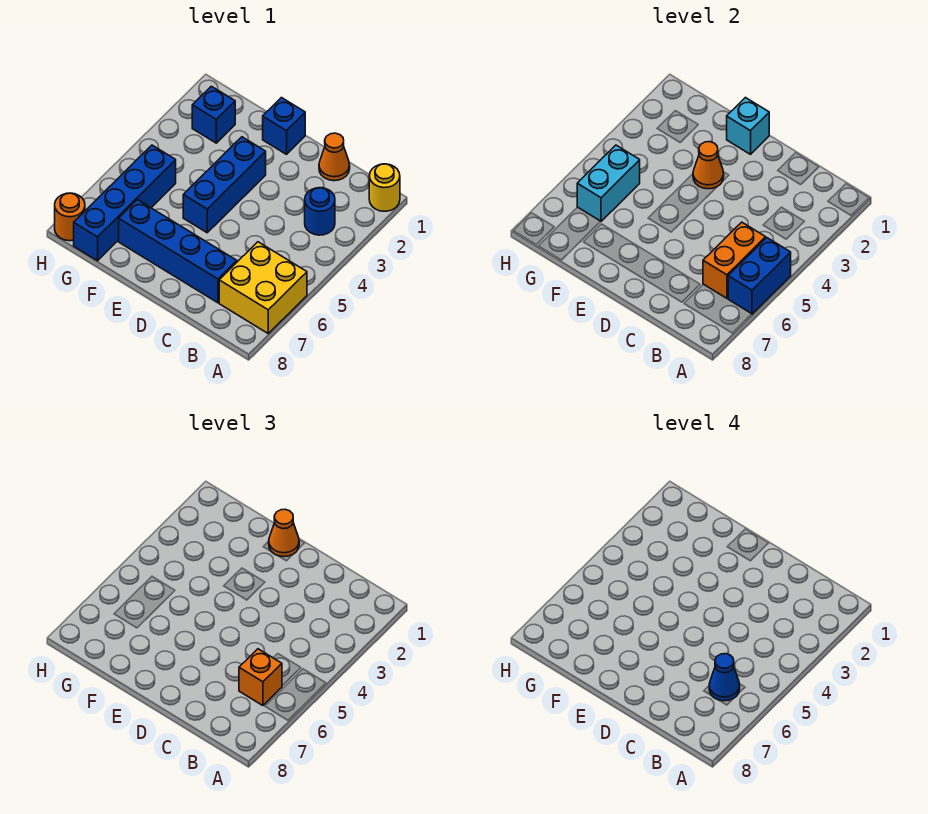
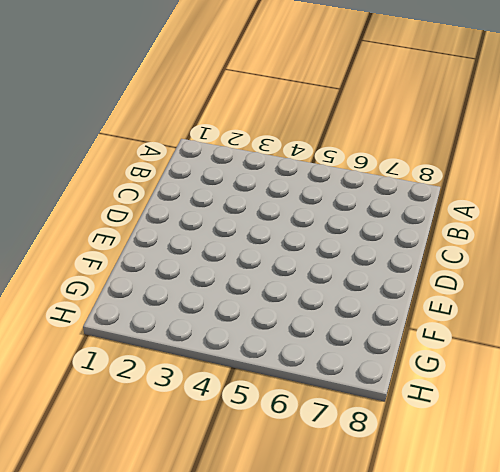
none -> yellow 1x1 round brick [369,164,400,211]
none -> yellow 2x2 brick [219,242,307,333]
none -> blue 1x1 round brick [305,188,335,235]

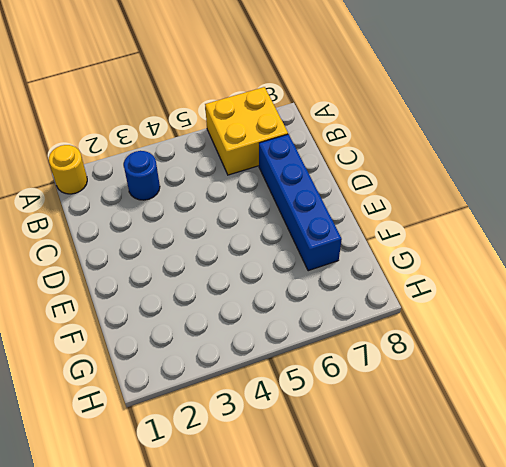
none -> orange 1x1 cone [319,133,350,181]
none -> blue 1x1 brick [263,98,305,154]
none -> blue 1x3 brick [183,137,266,233]

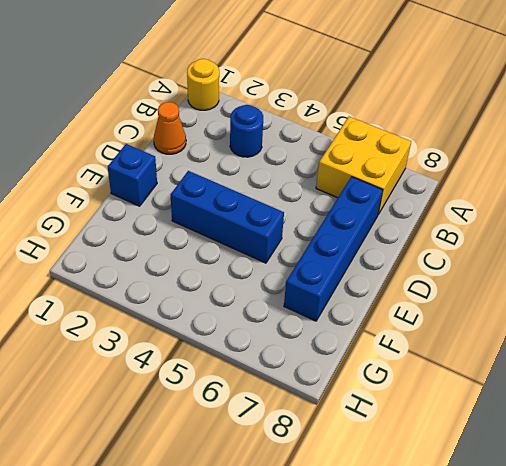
none -> blue 1x1 brick [192,86,235,143]
none -> blue 1x4 brick [74,145,176,261]
none -> orange 1x1 round brick [55,193,85,241]

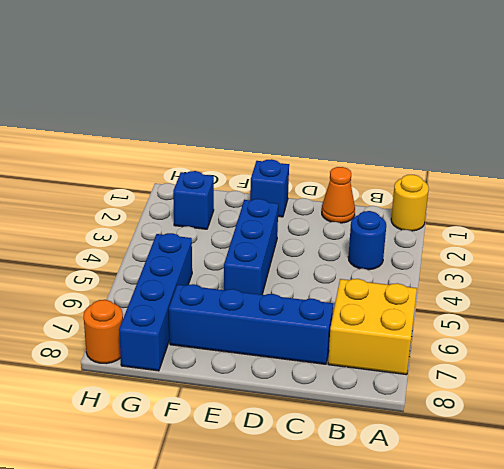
none -> blue 1x2 brick [728,238,791,314]
none -> orange 1x2 brick [703,222,766,298]
none -> cyan 1x1 brick [727,98,769,154]

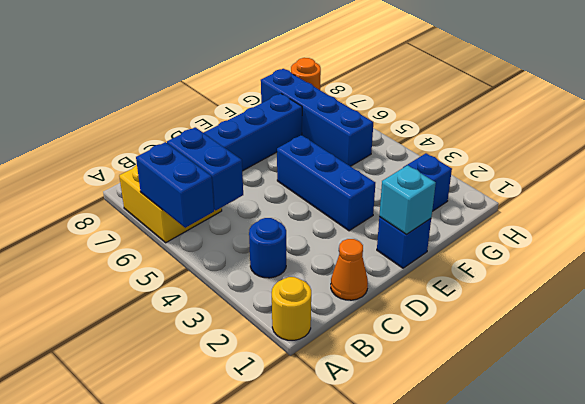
blue 1x2 brick [167,127,243,210] -> orange 1x2 brick [703,222,766,298]
none -> orange 1x1 cone [693,142,724,189]
none -> cyan 1x2 brick [577,145,640,221]
none -> orange 1x1 brick [239,649,282,706]

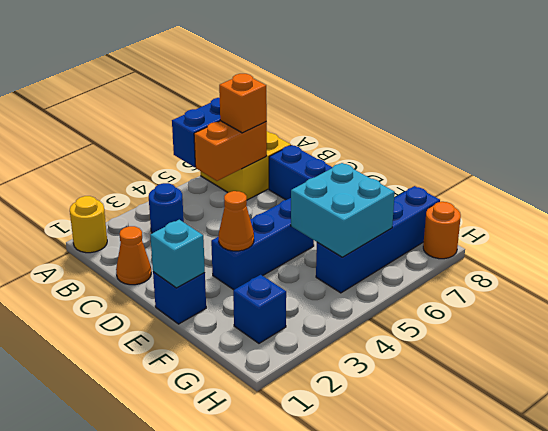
cyan 2x2 brick [291,163,395,257] -> cyan 1x2 brick [577,145,640,221]
none -> orange 1x1 cone [269,509,299,557]
none -> blue 1x1 cone [709,654,740,701]

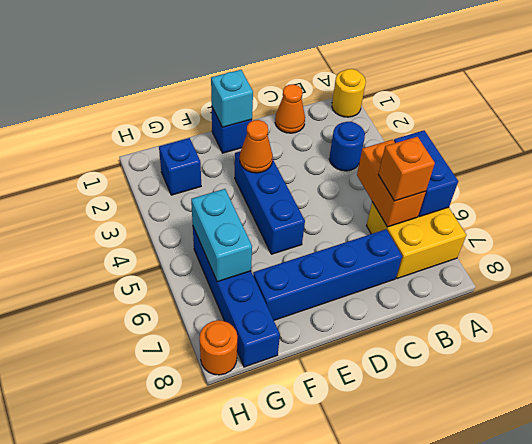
none -> orange 1x1 cone [269,509,299,557]
none -> blue 1x1 cone [709,654,740,701]

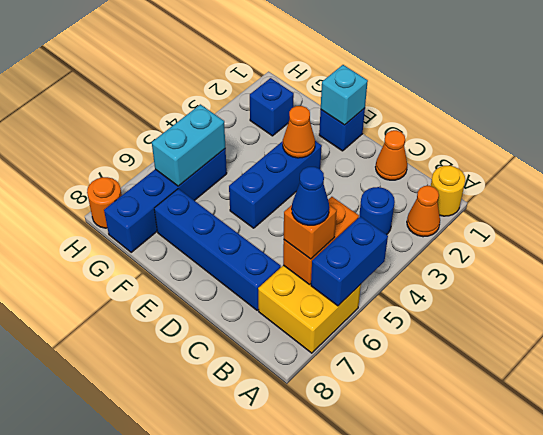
orange 1x1 cone [407,186,440,237] -> orange 1x1 cone moved to [269,509,299,557]

